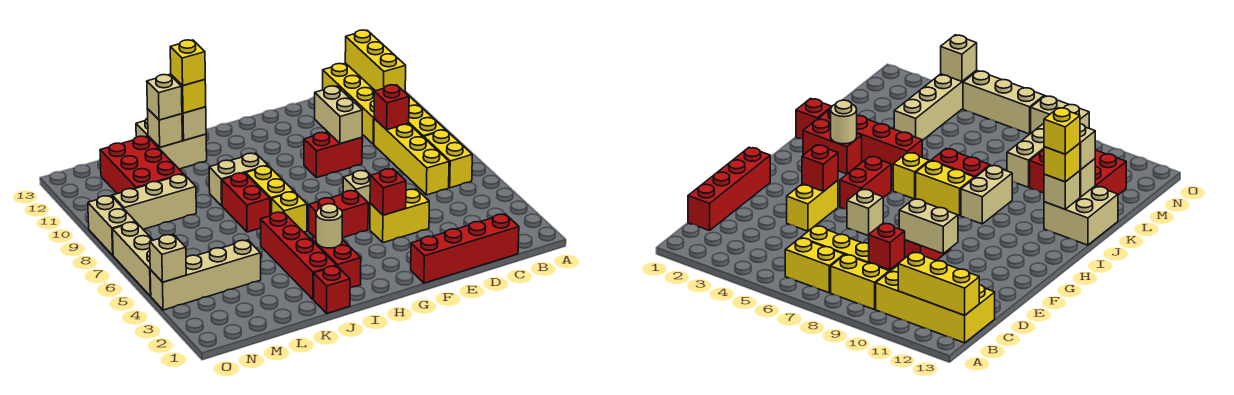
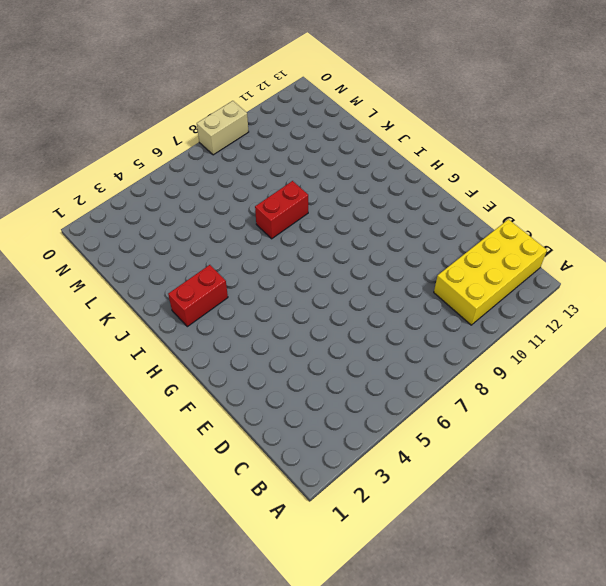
none -> yellow 1x2 brick [424,130,472,188]
none -> yellow 1x2 brick [409,105,445,137]
none -> red 1x4 brick [411,214,519,283]
none -> yellow 1x4 brick [374,119,449,195]

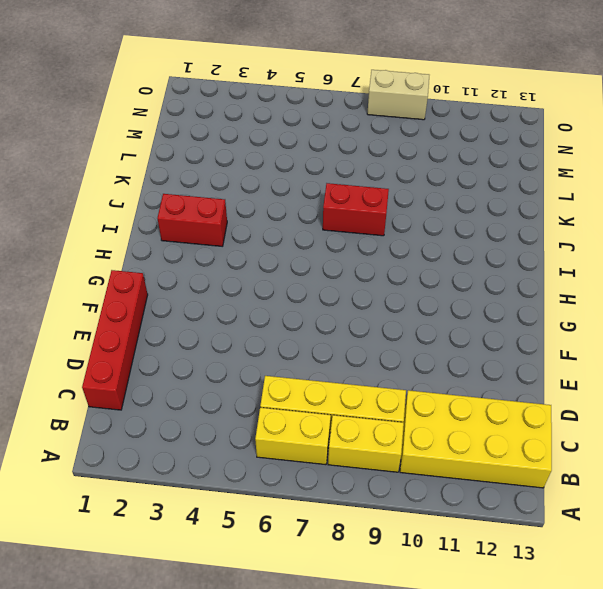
none -> yellow 1x2 brick [370,189,429,243]
none -> red 1x2 brick [304,132,362,178]
none -> tan 1x1 brick [343,170,371,212]
none -> red 1x2 brick [309,190,368,238]

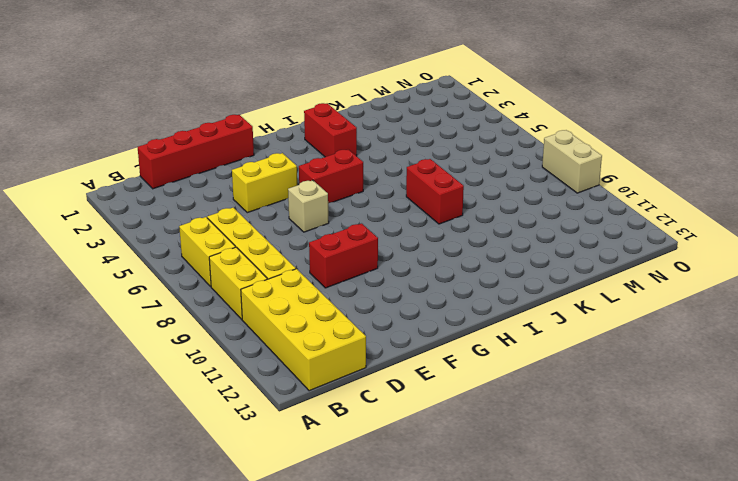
none -> yellow 1x1 brick [272,192,307,232]
none -> yellow 1x2 brick [246,166,294,216]
none -> tan 1x2 brick [209,153,268,206]
none -> red 1x1 brick [314,266,350,313]

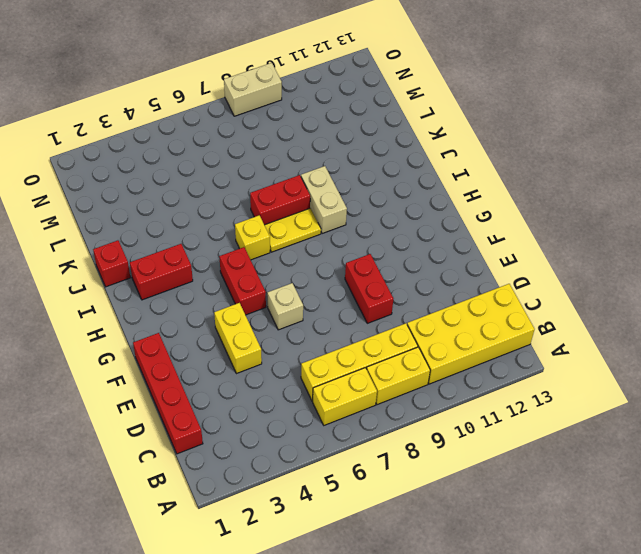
yellow 1x2 plate [265,208,321,252] -> yellow 1x2 brick [246,166,294,216]
none -> red 1x4 brick [261,212,336,300]
none -> tan 2x2 brick [136,118,207,169]
none -> tan 1x4 brick [150,240,261,310]
none -> tan 1x3 brick [112,174,196,229]

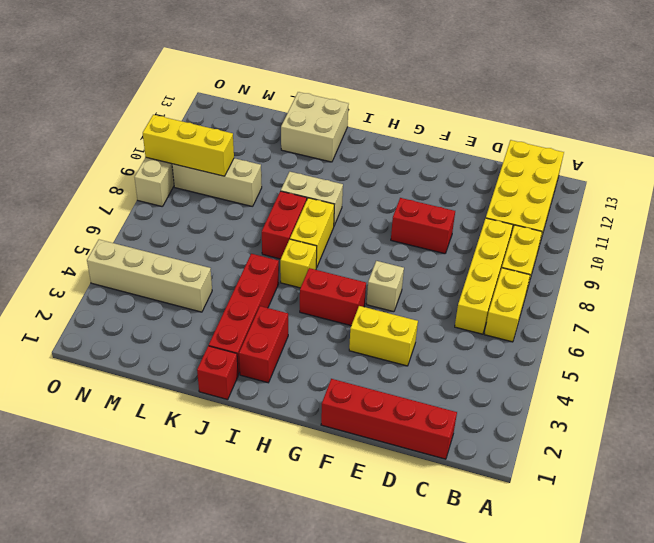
yellow 1x3 brick [143,115,234,176] -> yellow 1x3 brick turned to [345,30,406,92]
none -> red 2x3 brick [100,136,183,194]
none -> tan 1x3 brick [112,222,153,296]
none -> red 1x1 brick [374,85,409,130]
none -> tan 1x2 brick [315,86,362,144]

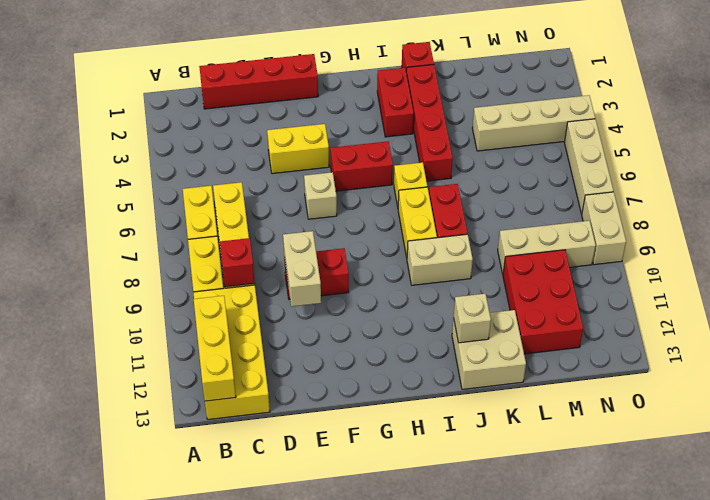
none -> red 1x1 brick [370,169,406,215]
none -> tan 1x1 round brick [316,204,342,248]
none -> tan 1x1 brick [147,109,182,147]
none -> tan 1x1 brick [150,234,186,282]

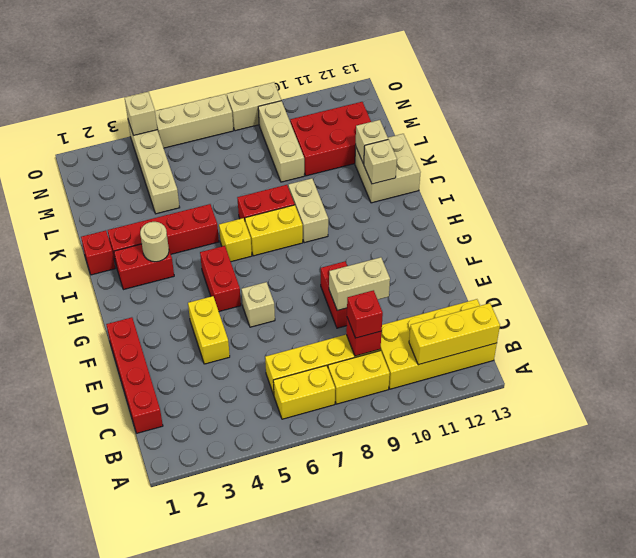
red 1x1 brick [347,290,383,338] -> red 1x1 brick moved to [370,169,406,215]
none -> yellow 1x1 brick [171,75,206,113]
none -> tan 1x1 brick [147,75,182,120]
none -> yellow 1x1 brick [170,40,205,86]

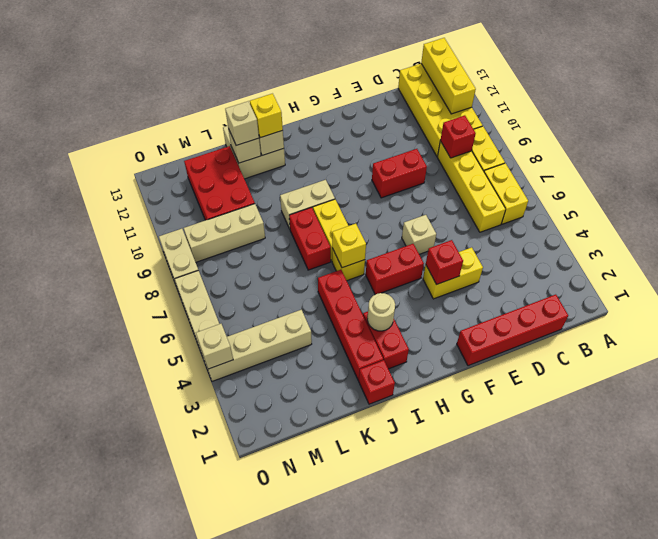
yellow 1x1 brick [332,224,366,268] -> yellow 1x1 brick moved to [170,40,205,86]
none -> tan 1x2 brick [315,86,362,144]

